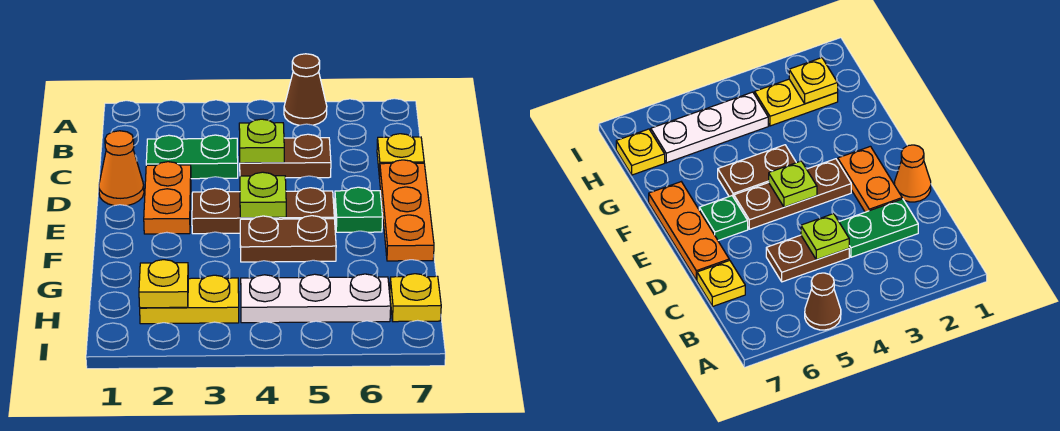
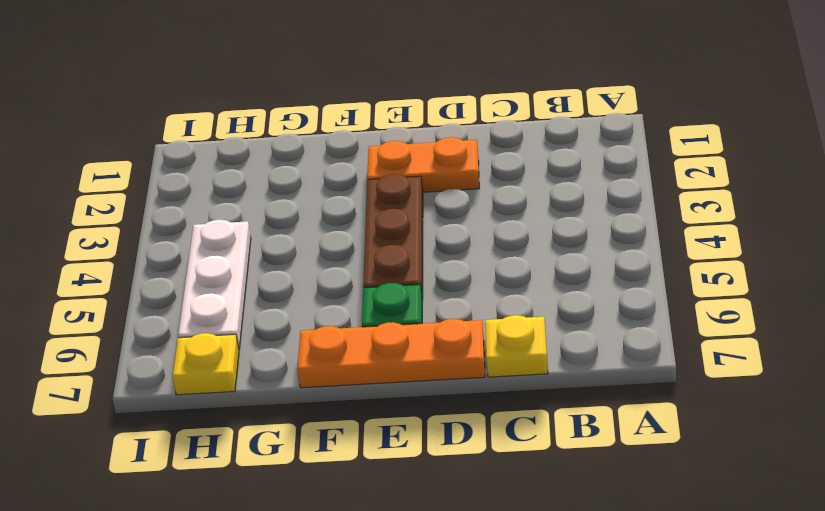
none -> brown 1x1 cone [284,54,327,125]
none -> green 1x2 plate [146,135,238,179]
none -> brown 1x2 plate [240,134,331,178]

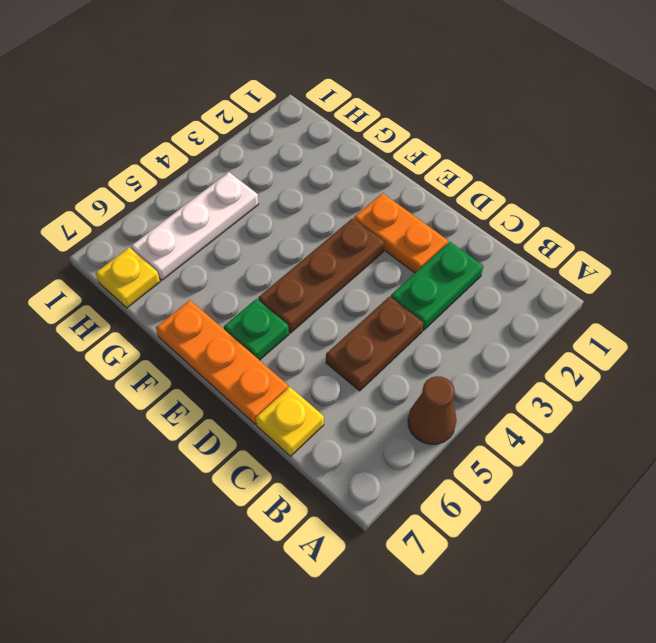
none -> orange 1x1 cone [99,131,144,206]
none -> brown 1x2 plate [240,216,336,262]
none -> yellow 1x2 plate [140,275,239,324]

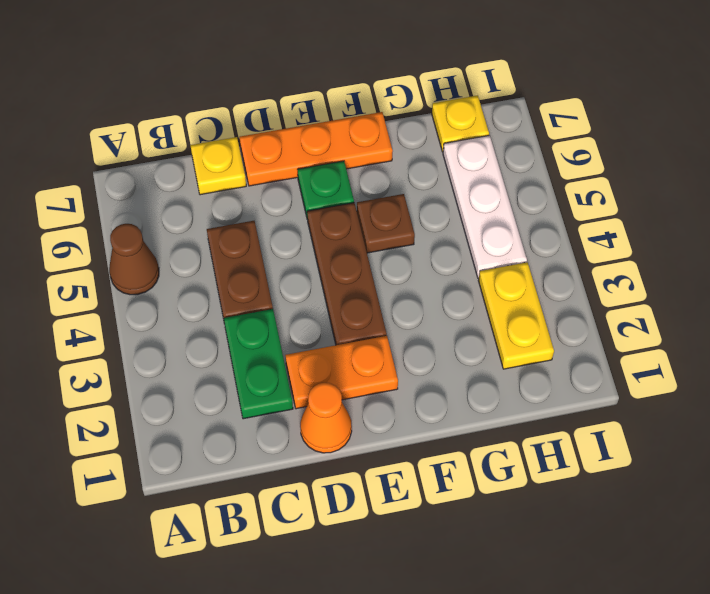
brown 1x1 plate [357,194,415,253] -> brown 1x2 plate [240,216,336,262]
none -> lime 1x1 plate [239,119,284,163]
none -> lime 1x1 plate [240,172,286,218]
none -> yellow 1x1 plate [139,260,188,308]

